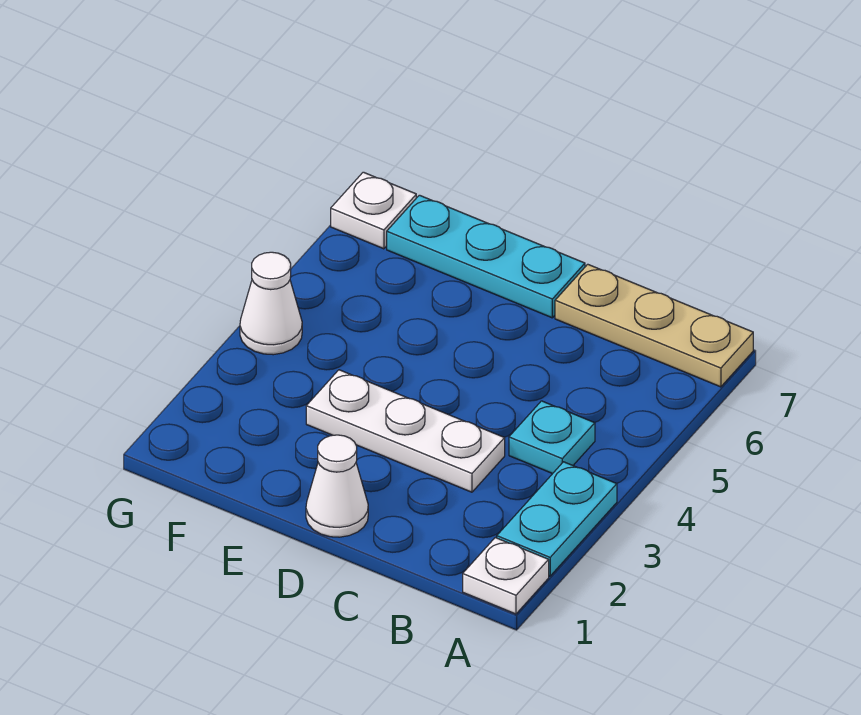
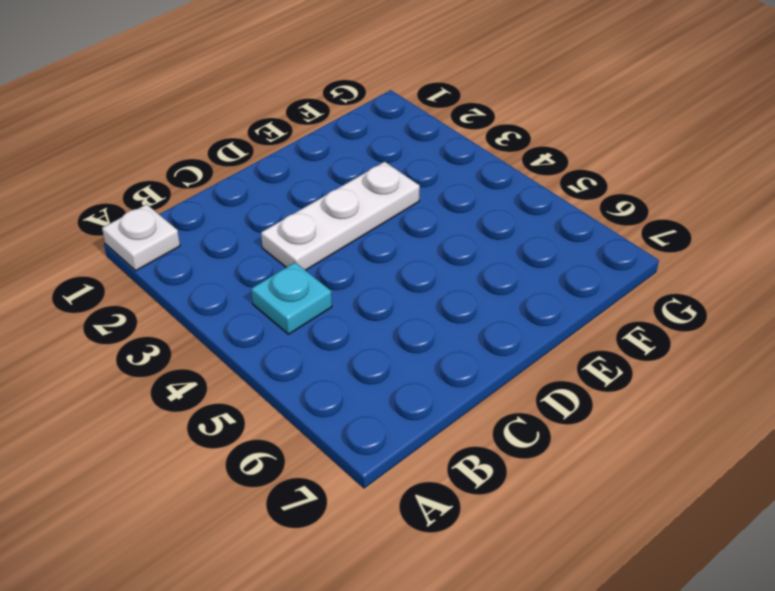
none -> cyan 1x2 plate [497,462,617,576]
none -> tan 1x3 plate [555,264,753,387]

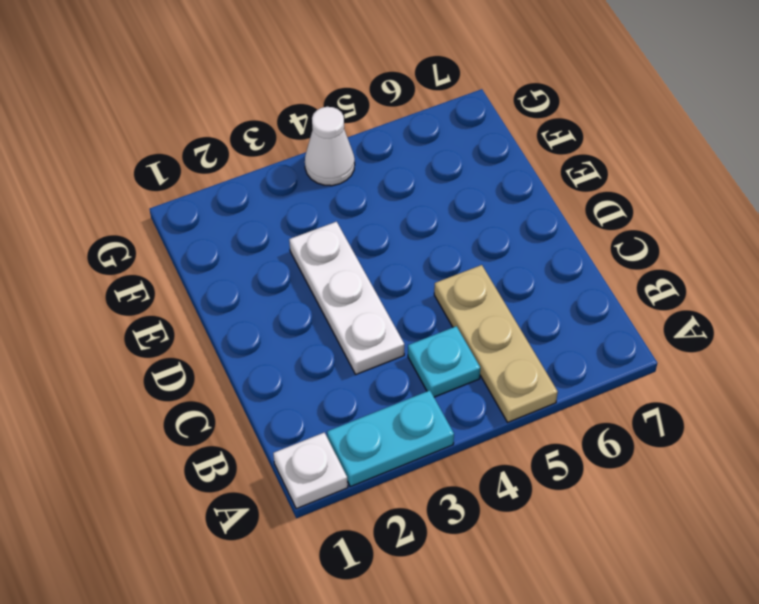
tan 1x3 plate [434,265,558,422] -> tan 1x3 plate moved to [555,264,753,387]
none -> white 1x1 cone [306,435,368,537]
none -> cyan 1x3 plate [387,195,585,318]

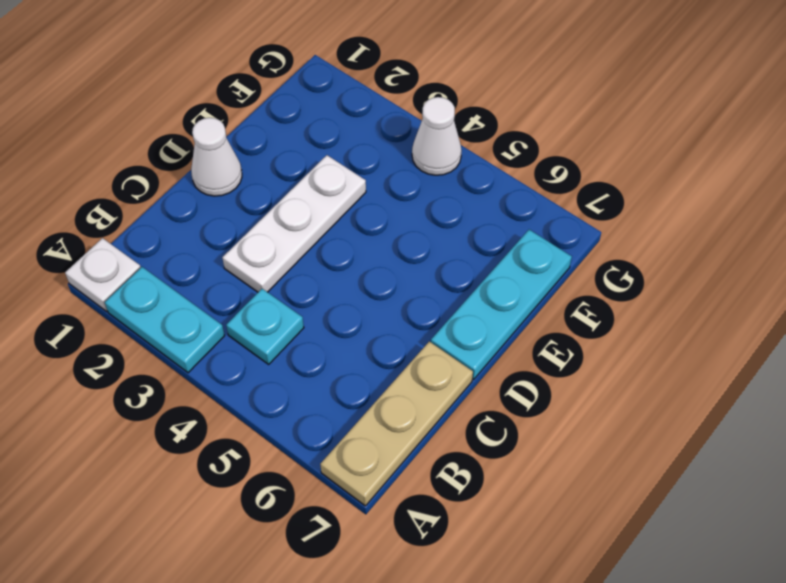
none -> white 1x1 plate [331,172,416,249]

